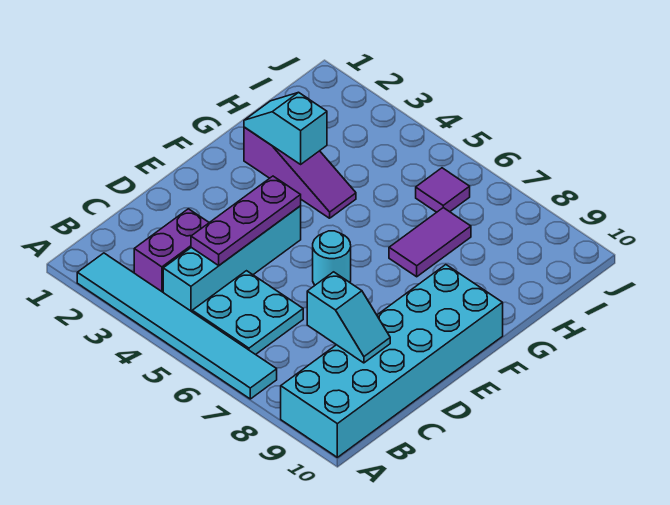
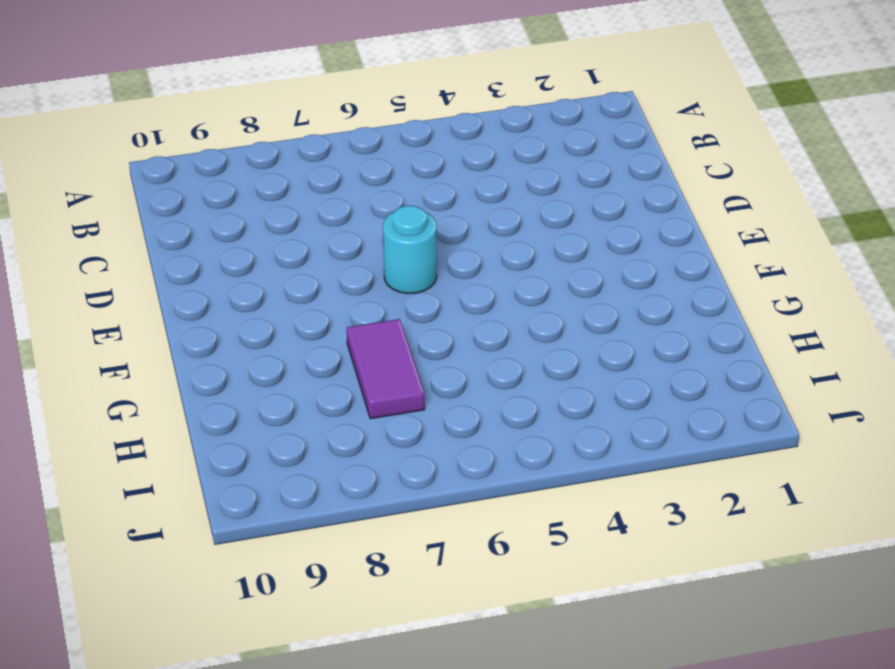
none -> cyan 1x6 tile [77,253,277,399]
none -> cyan 2x6 brick [281,265,503,457]
none -> purple 1x2 brick [134,209,209,292]

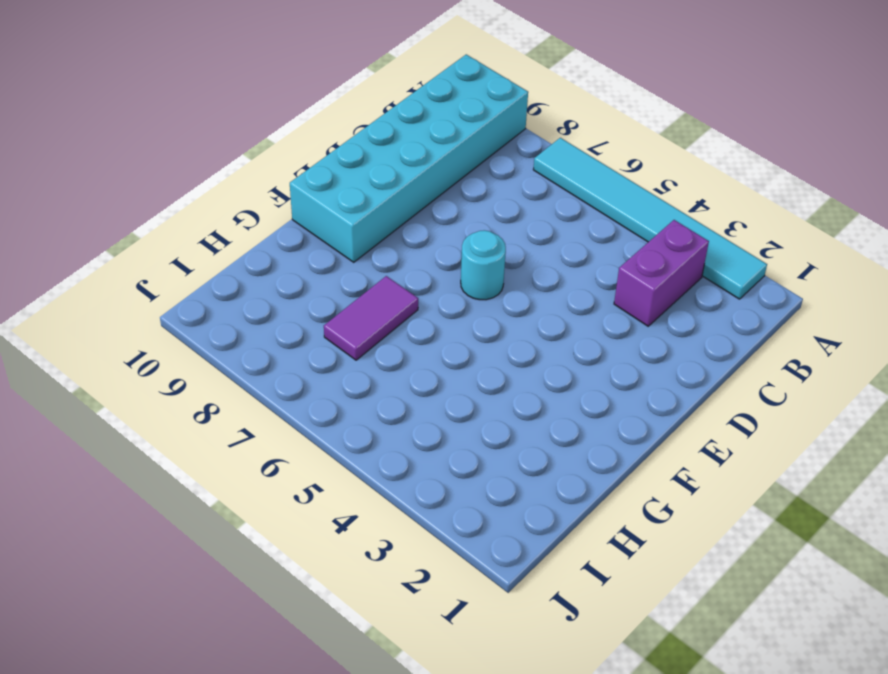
none -> cyan 1x4 brick [163,206,301,312]
none -> cyan 2x2 plate [192,271,303,355]
none -> purple 1x3 slope [244,127,356,218]

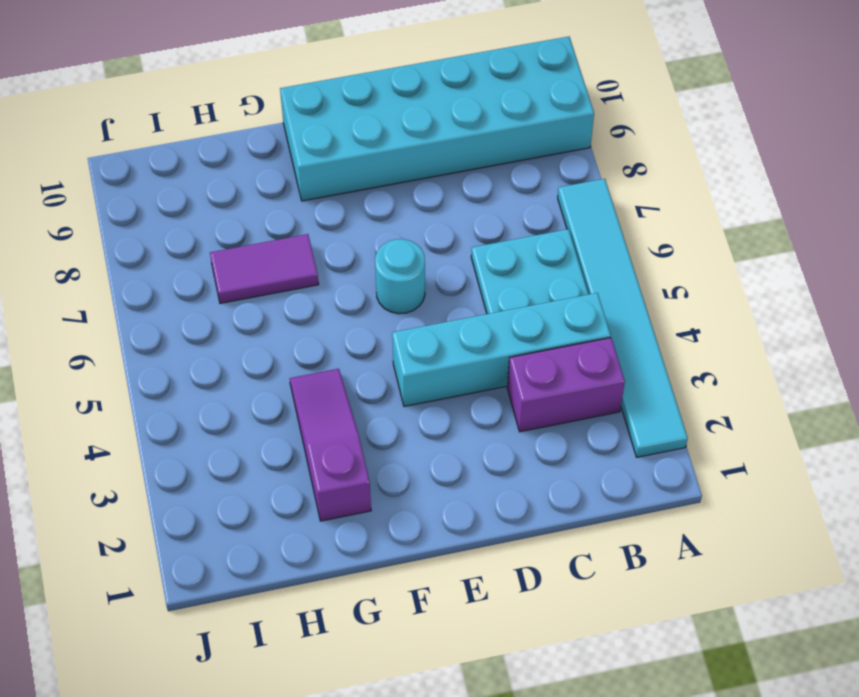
none -> purple 1x1 tile [416,168,470,212]
none -> purple 1x3 plate [191,176,301,265]
none -> cyan 1x2 slope [307,272,390,363]

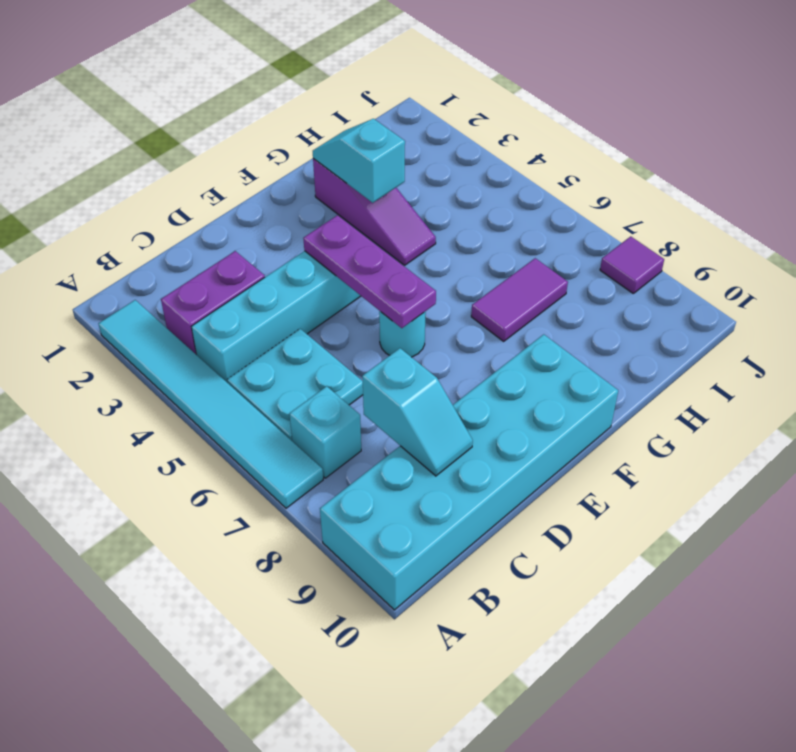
cyan 1x1 brick [290,386,361,478] -> none
purple 1x3 plate [303,215,436,328] -> purple 1x3 plate turned to [191,176,301,265]
purple 1x1 tile [600,236,664,293] -> purple 1x1 tile moved to [416,168,470,212]

